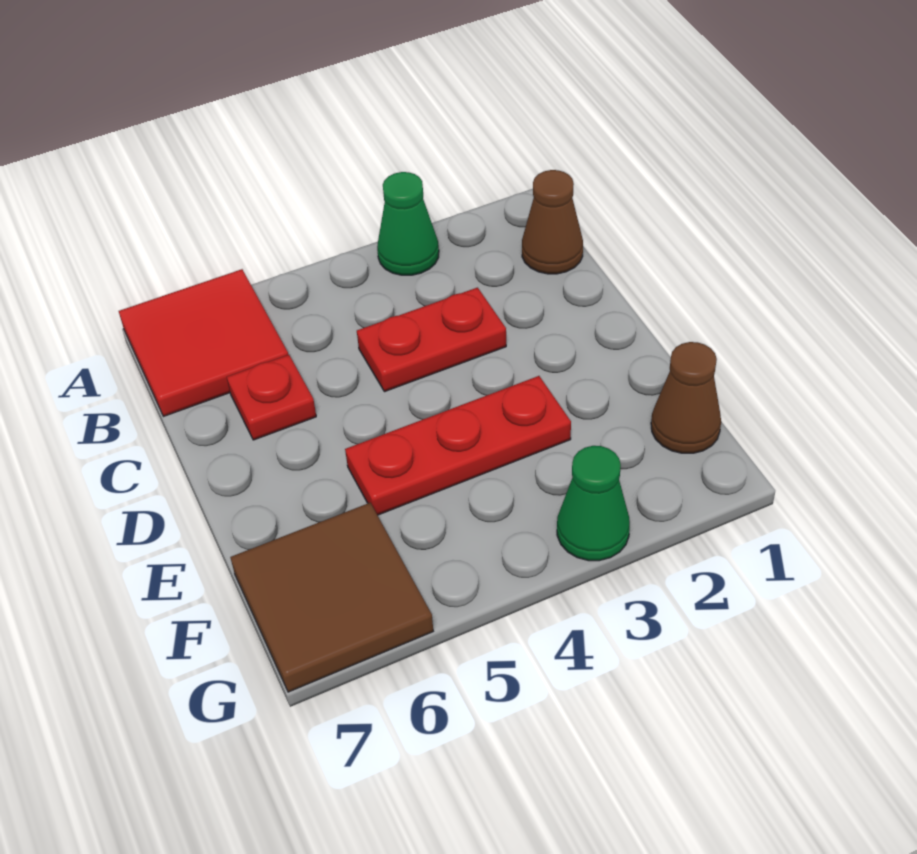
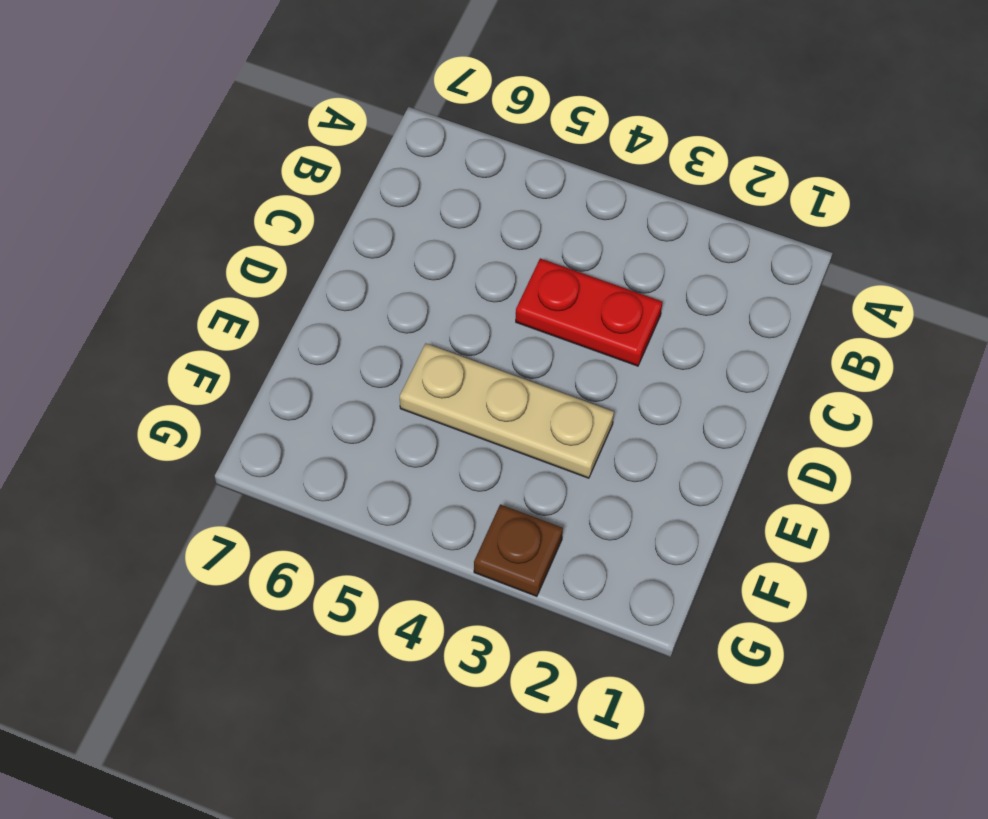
tan 1x3 plate [400,344,614,478] -> red 1x3 plate [345,376,571,515]
brown 1x1 plate [474,504,563,596] -> green 1x1 cone [557,446,630,561]
none -> green 1x1 cone [377,172,439,275]
none -> red 2x2 tile [119,269,288,416]

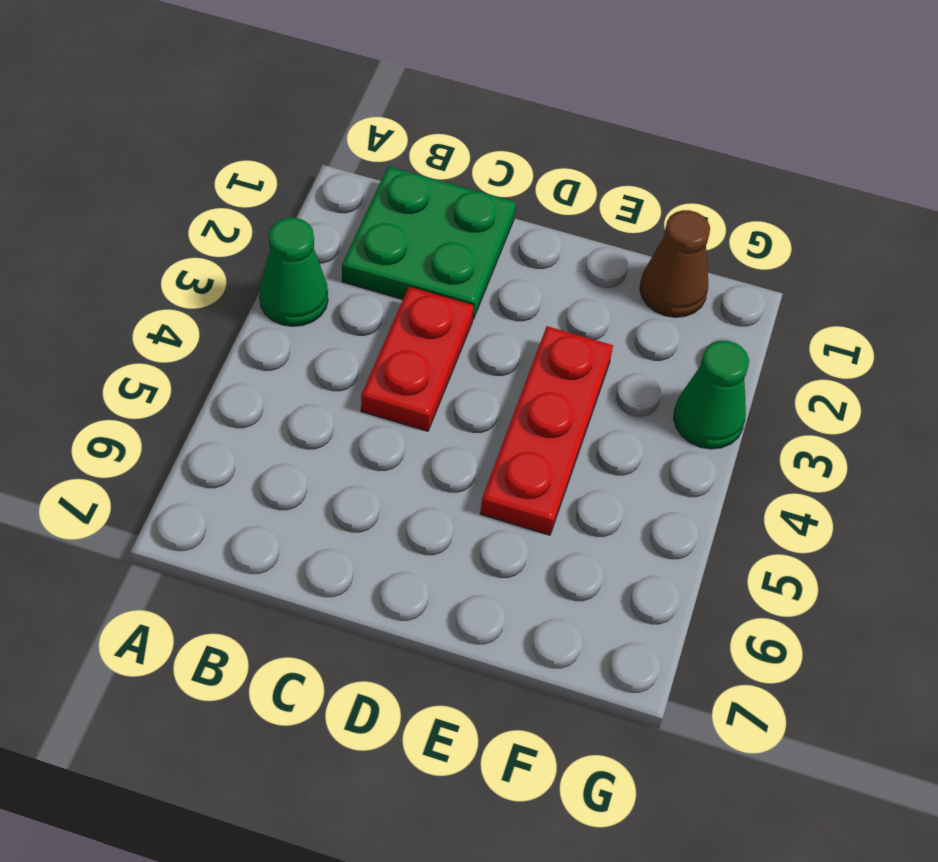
green 2x2 plate [342,167,516,319] -> brown 1x1 cone [522,170,583,274]
none -> red 2x2 tile [119,269,288,416]
none -> red 1x1 plate [227,355,316,440]

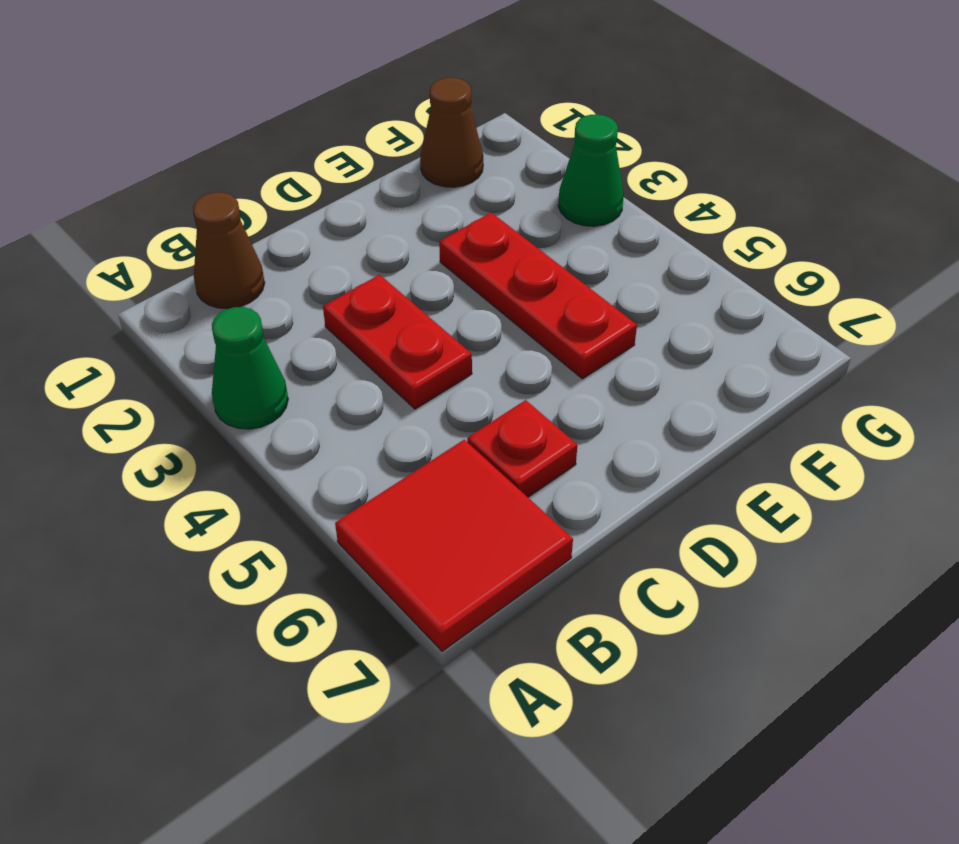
none -> brown 2x2 tile [230,503,433,692]

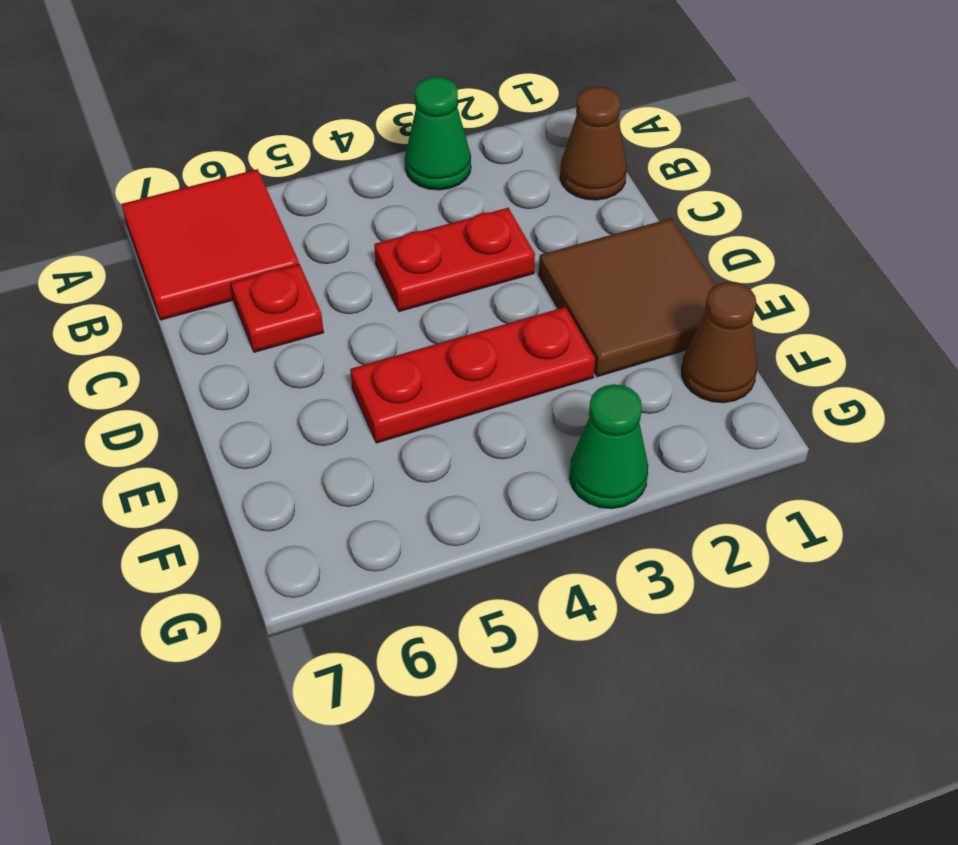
brown 2x2 tile [539,218,715,377] -> brown 2x2 tile moved to [230,503,433,692]

